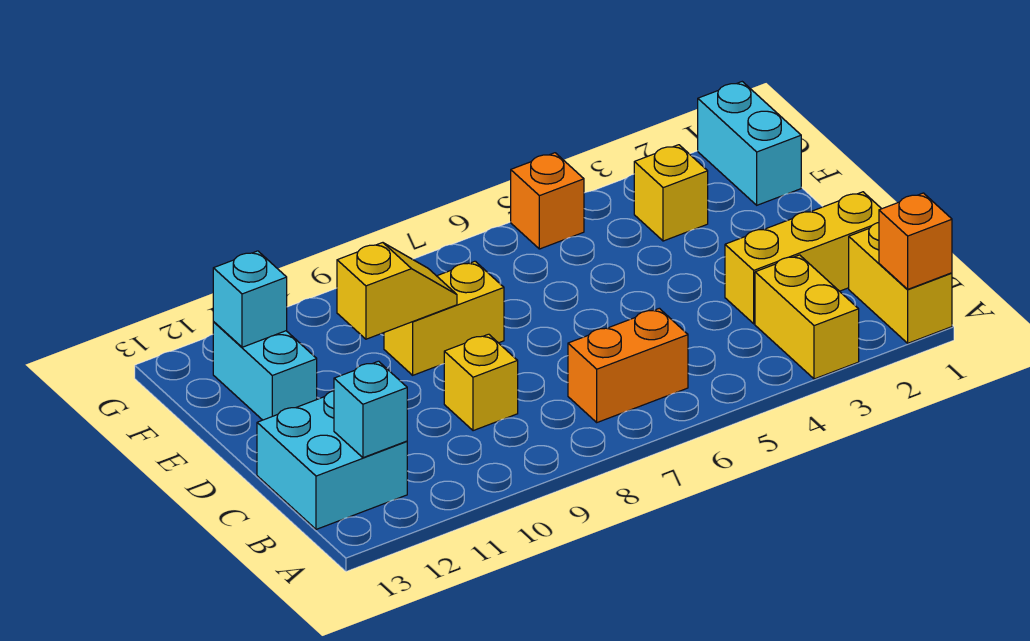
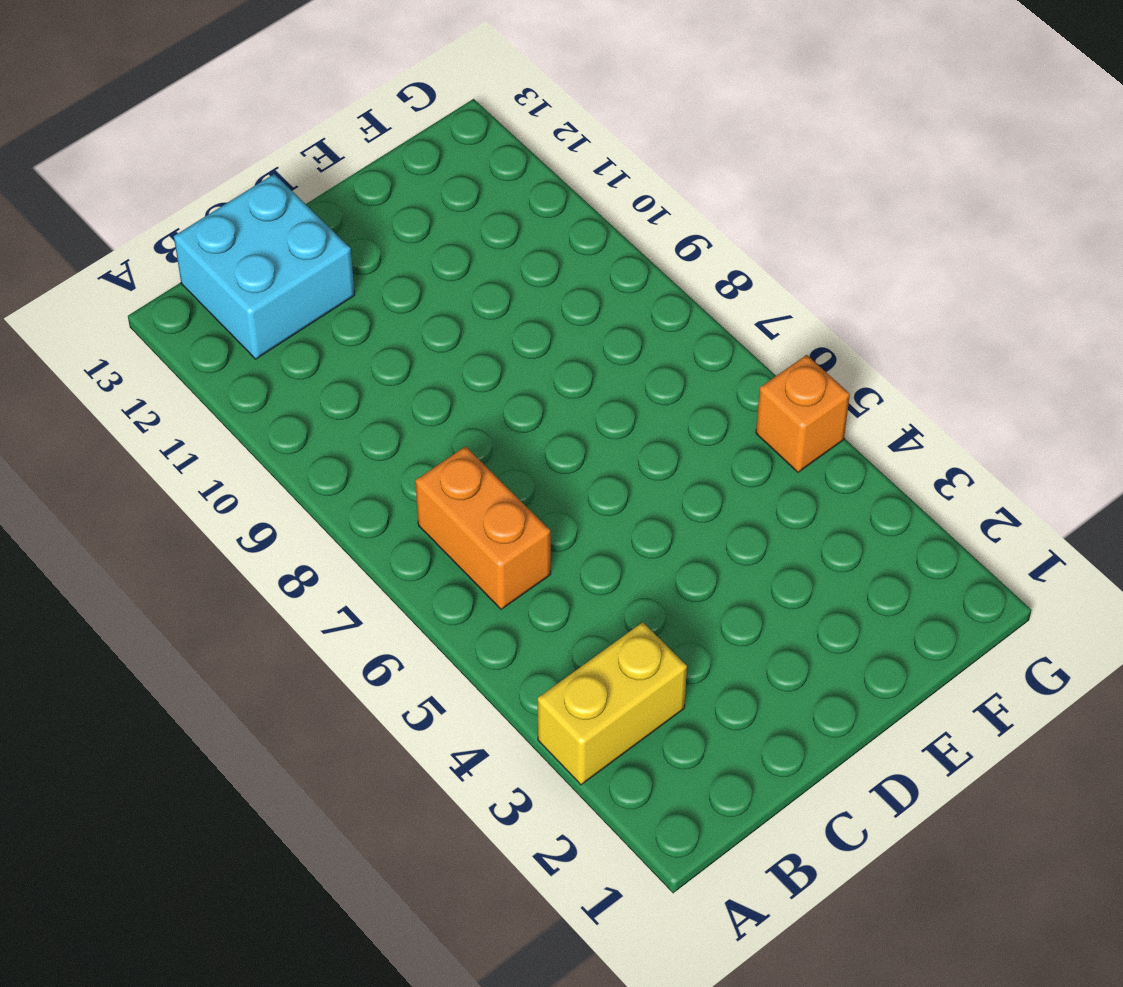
none -> yellow 1x2 brick [849,223,952,343]
none -> yellow 1x3 brick [725,192,881,324]
none -> yellow 1x1 brick [444,334,518,431]

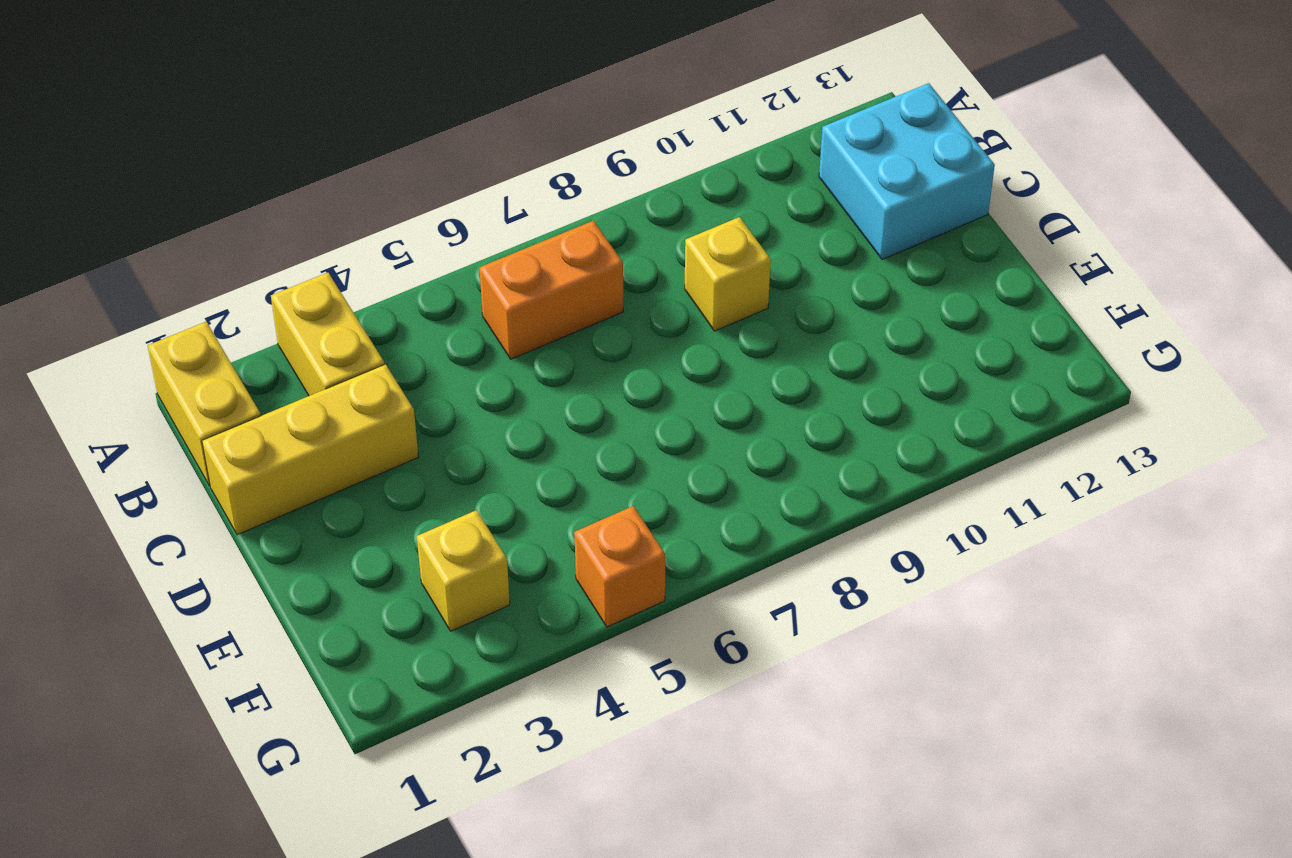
none -> yellow 1x2 brick [384,261,504,375]
none -> cyan 1x2 brick [213,322,317,420]
none -> cyan 1x2 brick [698,82,801,205]

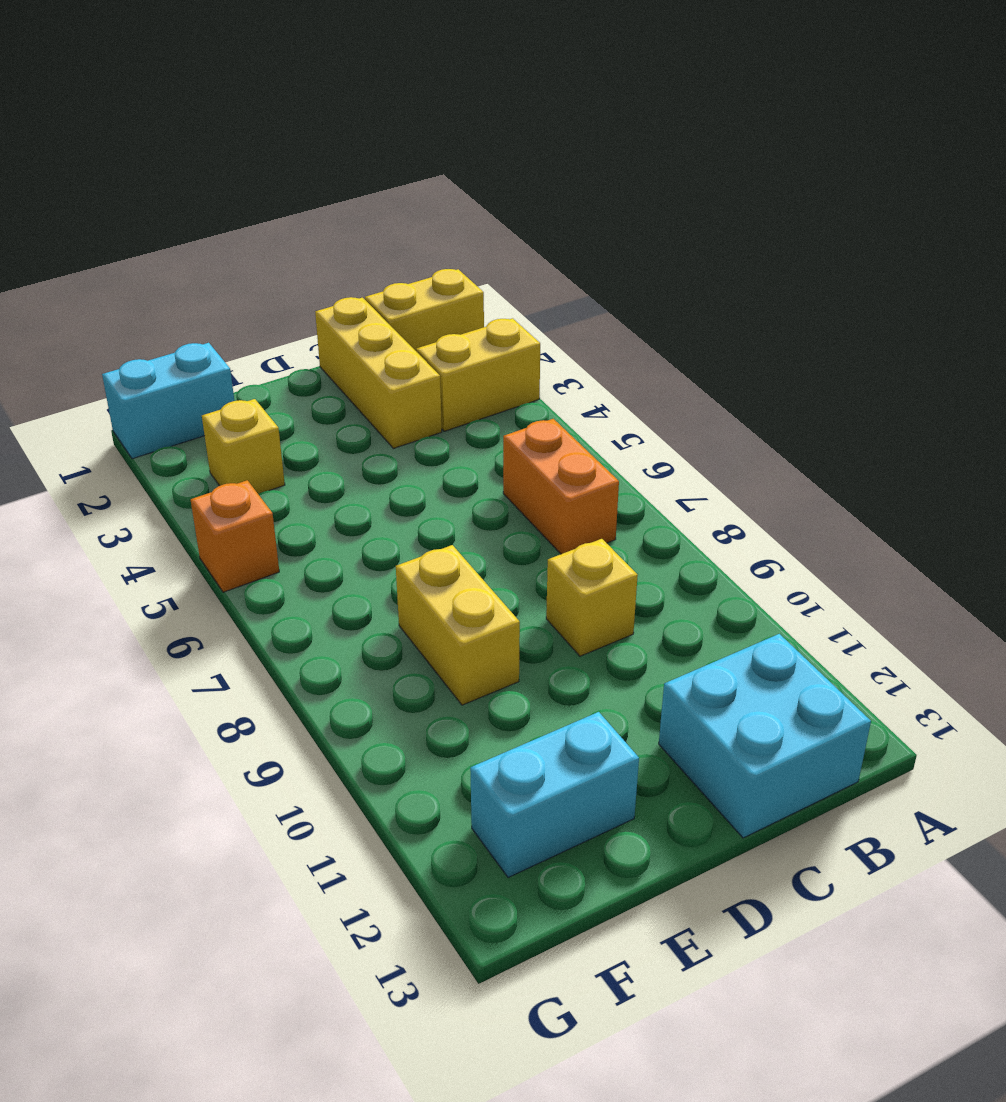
none -> orange 1x1 brick [879,193,952,289]
none -> cyan 1x1 brick [334,361,407,458]
none -> yellow 1x2 slope [337,243,457,339]

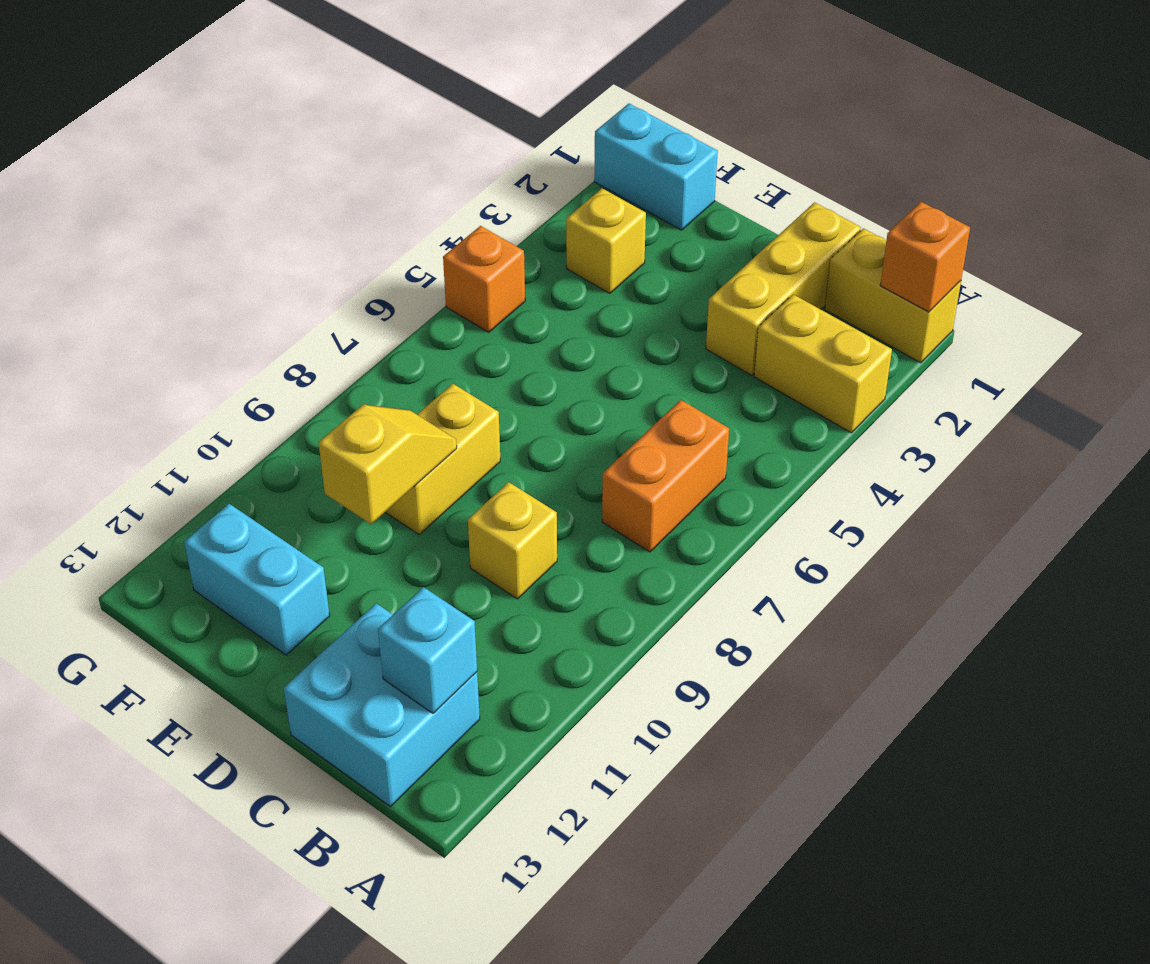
none -> cyan 1x1 brick [213,251,287,347]

